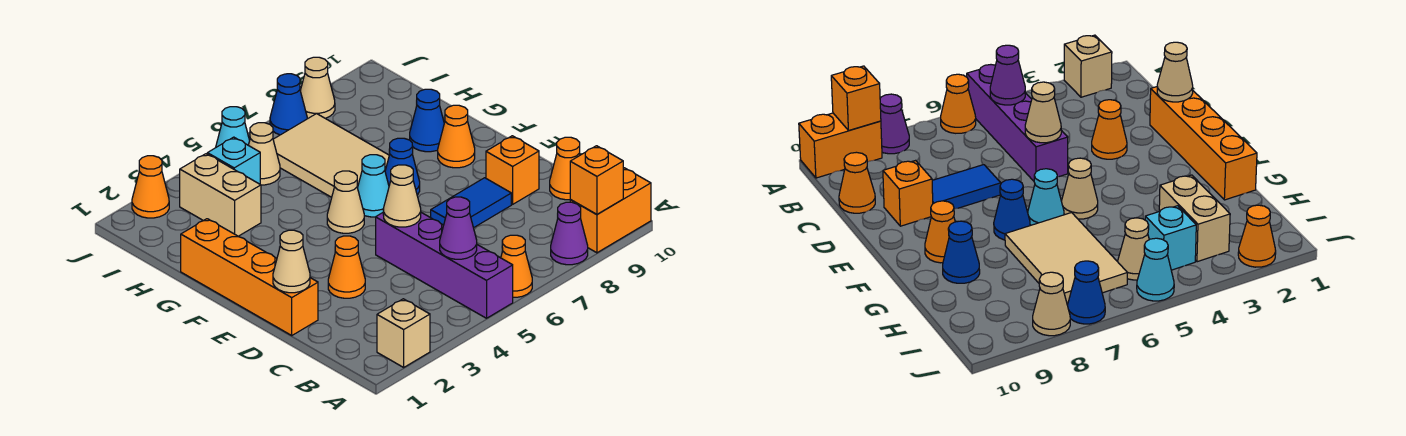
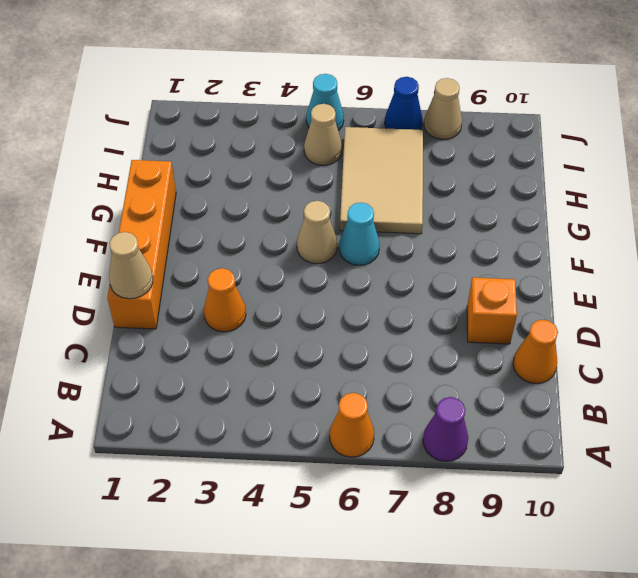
none -> tan 1x1 brick [377,299,430,367]
none -> purple 1x4 brick [376,213,513,318]
none -> orange 1x2 brick [570,168,651,253]

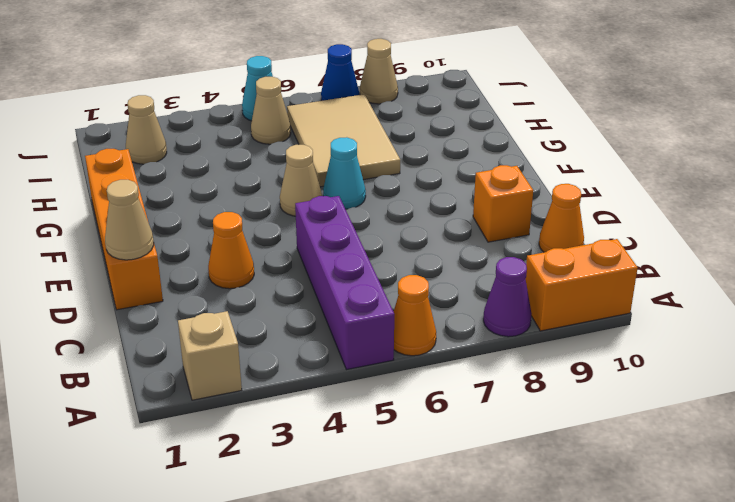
tan 1x1 cone [126,95,167,164] -> tan 1x1 cone moved to [383,165,421,227]
none -> blue 1x2 tile [431,178,511,228]
none -> blue 1x1 cone [385,138,420,195]
none -> orange 1x1 cone [438,105,475,168]

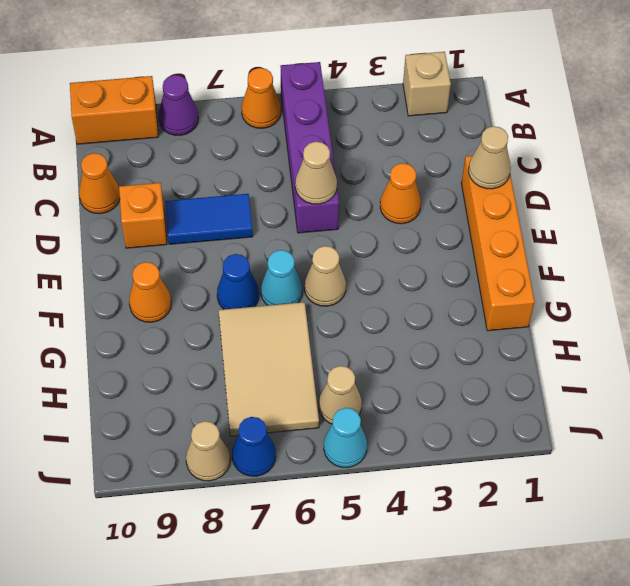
none -> blue 1x1 cone [410,89,444,152]
none -> tan 1x2 brick [180,154,261,236]
none -> cyan 1x1 brick [207,137,260,184]

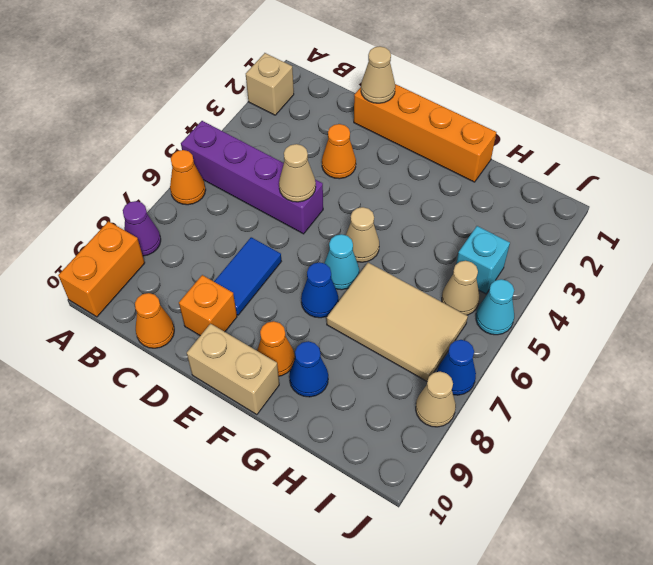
tan 1x2 brick [187,323,279,415] -> tan 1x2 brick moved to [180,154,261,236]
none -> orange 1x1 cone [132,156,169,218]
none -> orange 1x1 brick [570,146,623,214]
none -> purple 1x1 cone [440,197,477,259]

